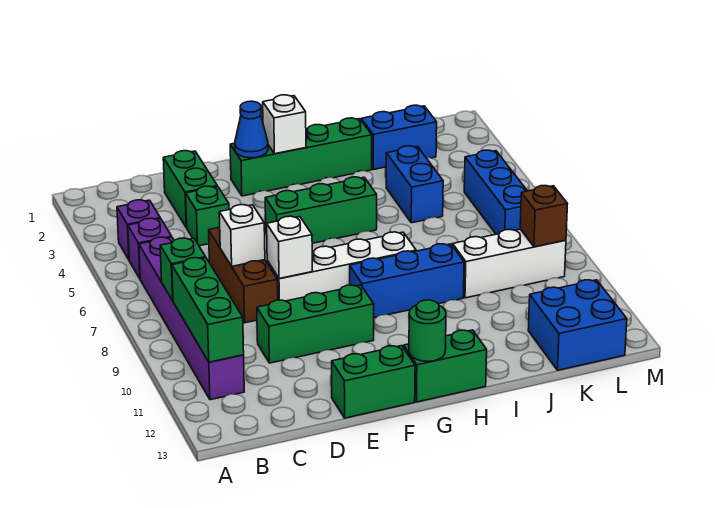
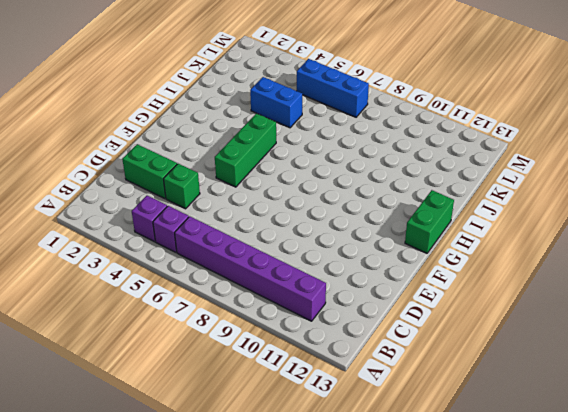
none -> brown 1x3 brick [209,228,278,323]
none -> green 1x3 brick [257,285,374,363]
none -> white 1x4 brick [267,232,416,301]

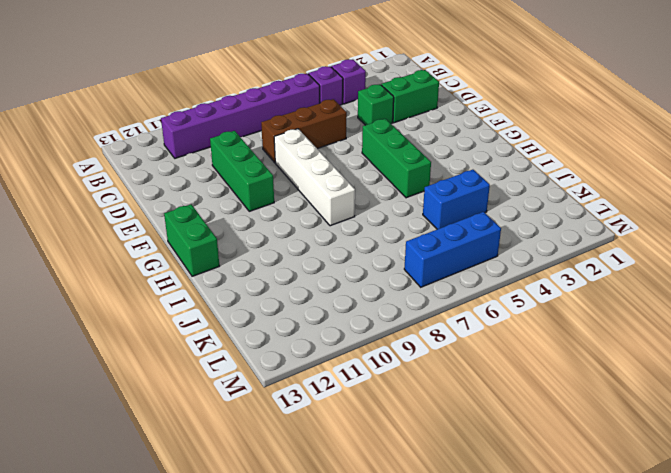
none -> green 1x2 brick [332,346,415,418]
none -> green 1x4 brick [230,118,372,196]
none -> blue 1x3 brick [350,244,464,318]

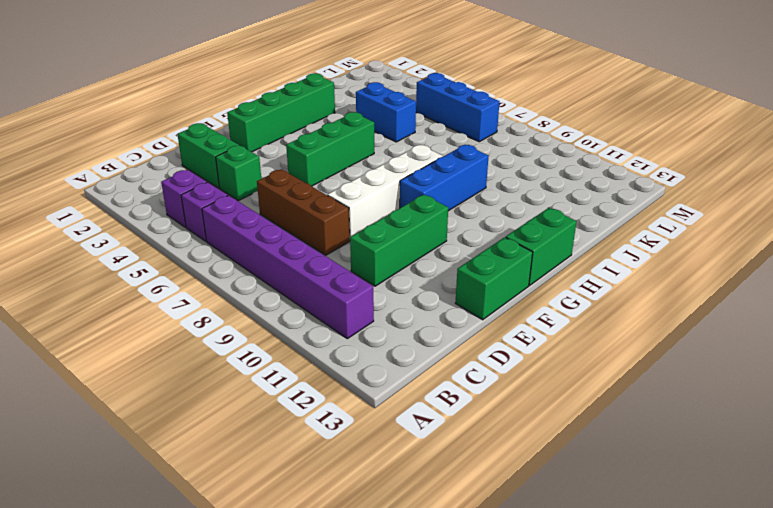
none -> blue 1x2 brick [361,105,437,170]
none -> white 1x3 brick [453,229,566,298]
none -> blue 2x2 brick [528,280,627,370]

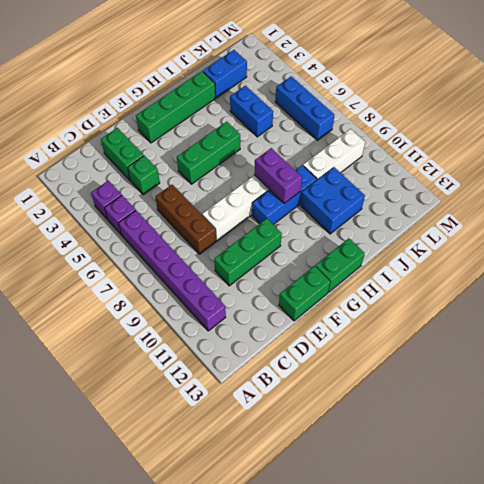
purple 1x2 brick [254,148,302,203] -> none
blue 2x2 brick [300,167,365,234] -> blue 2x2 brick moved to [528,280,627,370]
none -> green 1x1 brick [160,238,206,301]
none -> green 1x3 brick [172,258,244,362]
none -> white 1x1 brick [219,204,265,266]

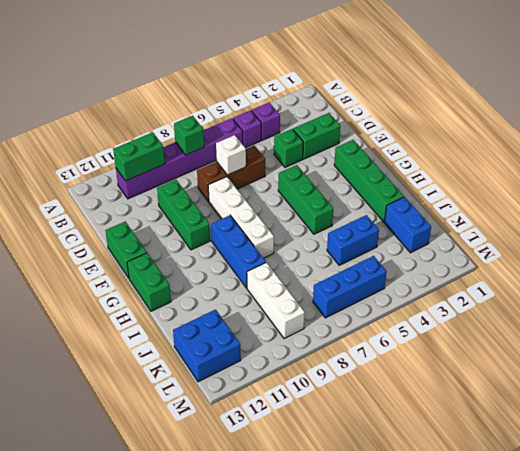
green 1x2 brick [113,132,165,181] -> green 1x3 brick [172,258,244,362]
none -> white 1x1 brick [267,216,312,279]
none -> blue 1x1 cone [235,101,268,158]
none -> white 1x1 brick [263,95,306,154]

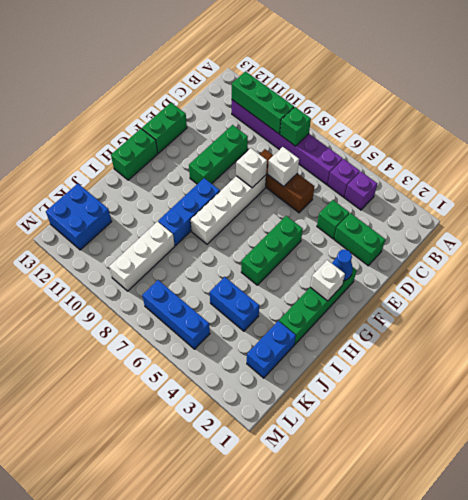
none -> green 1x1 round brick [409,300,446,361]
none -> brown 1x1 brick [520,186,567,247]

